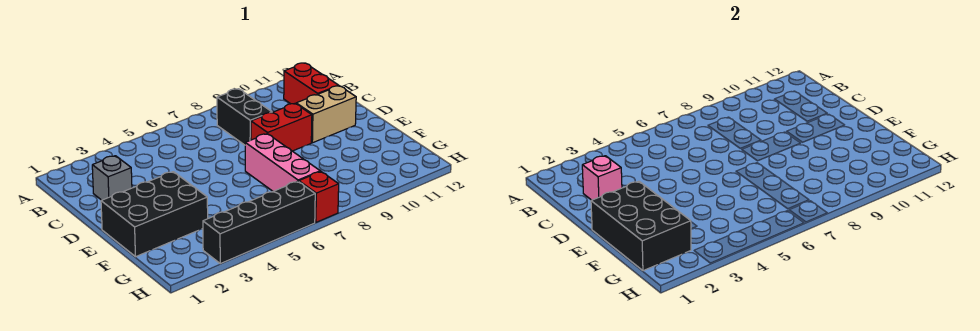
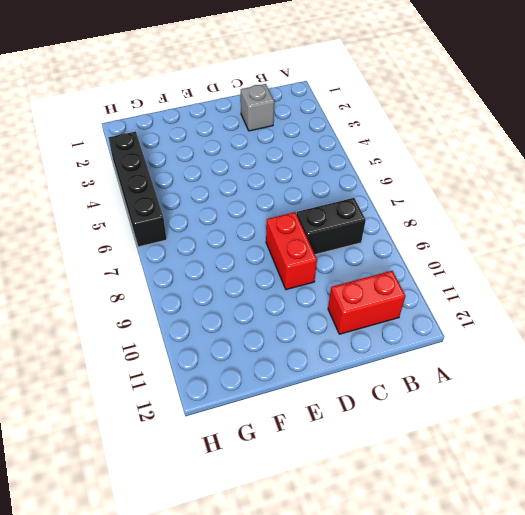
none -> tan 1x2 brick [296,86,356,143]
none -> black 2x3 brick [101,172,208,257]

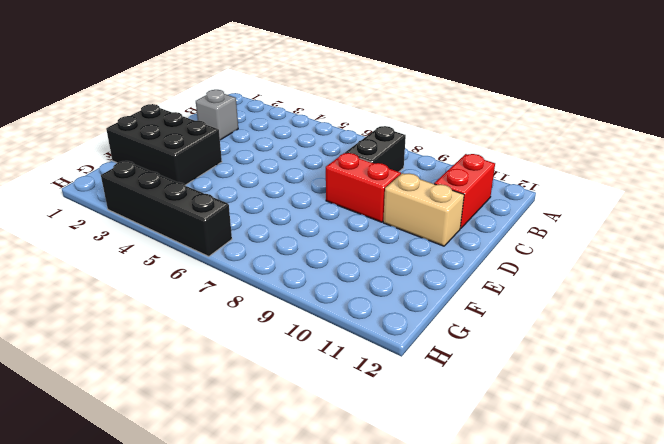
none -> pink 1x3 brick [245,134,320,191]
none -> red 1x1 brick [299,172,339,222]

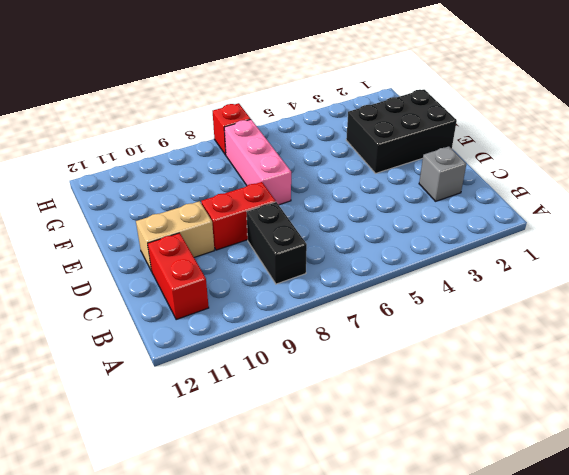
none -> black 1x4 brick [203,181,315,264]
none -> pink 1x1 brick [582,156,622,200]

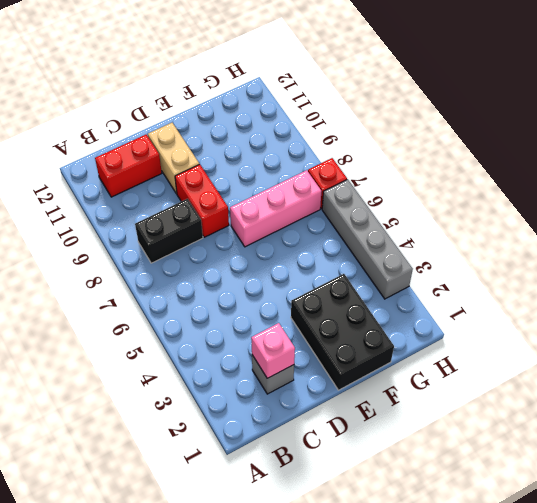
grey 1x4 brick [322,180,413,299] -> black 1x4 brick [203,181,315,264]
none -> black 2x3 brick [591,181,691,271]

